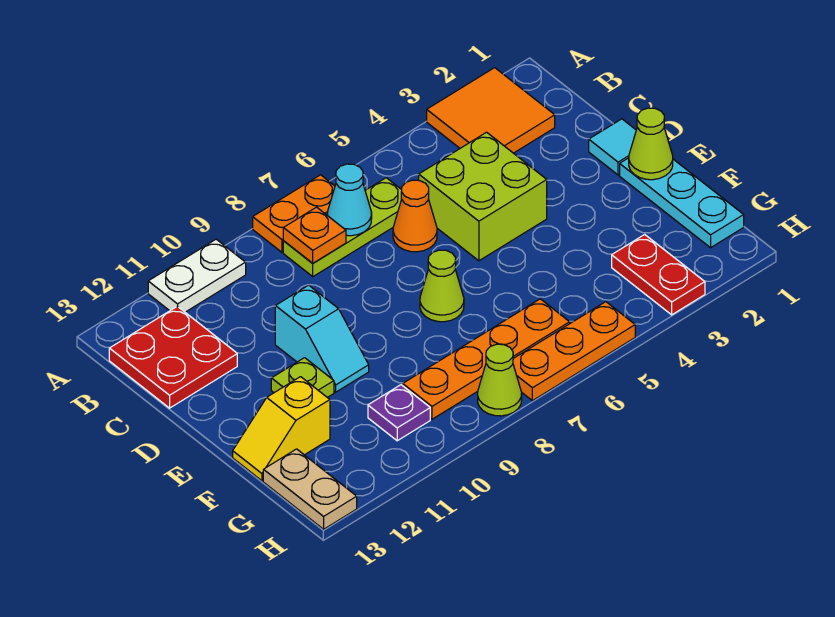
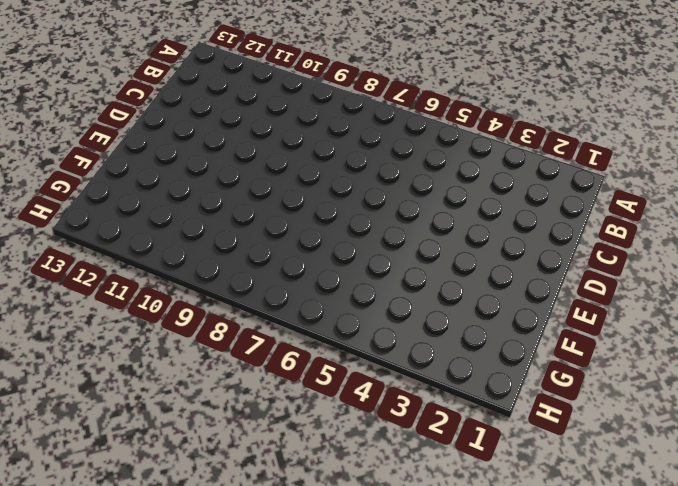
none -> orange 2x2 tile [427,68,555,153]
none -> orange 1x2 plate [253,175,335,252]
none -> white 1x2 plate [148,239,246,312]

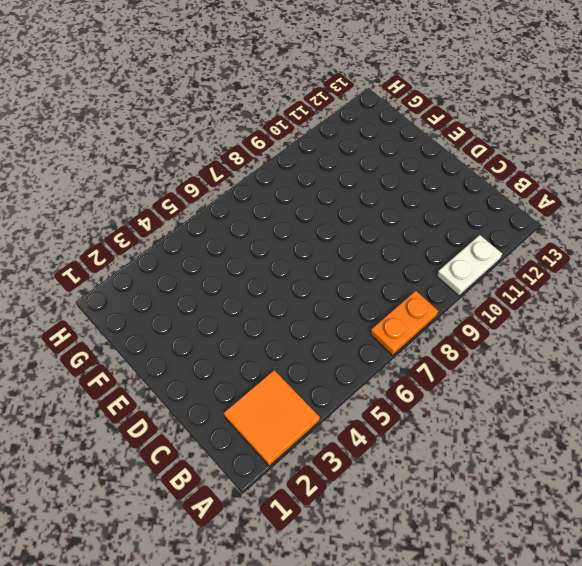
none -> lime 1x3 plate [283,178,402,277]
none -> red 2x2 plate [109,306,237,408]
none -> lime 2x2 brick [419,132,547,261]

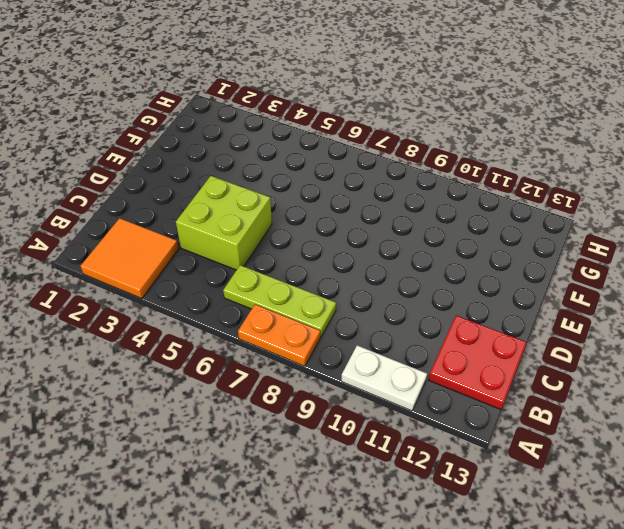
none -> orange 1x1 cone [393,180,437,252]
none -> cyan 1x1 tile [589,119,636,175]
none -> cyan 1x2 slope [275,285,369,392]

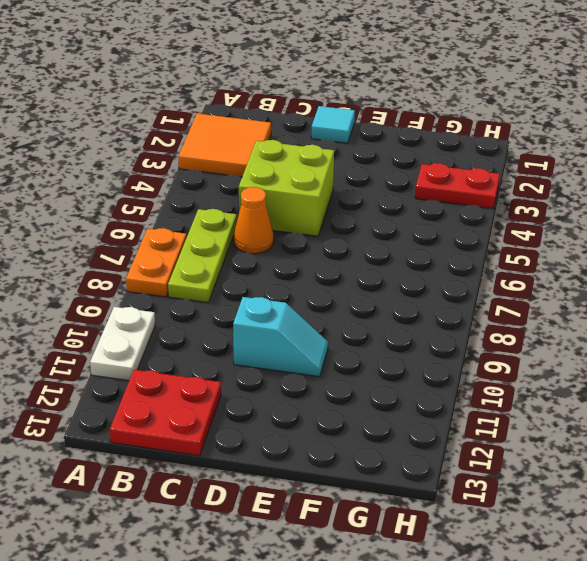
none -> cyan 1x3 plate [620,158,744,248]
none -> lime 1x1 cone [420,250,464,322]
none -> lime 1x1 plate [271,358,334,397]

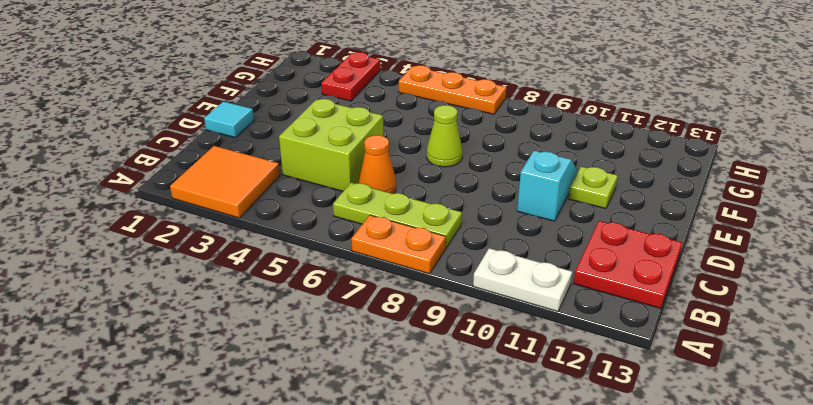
none -> cyan 1x3 plate [620,158,744,248]
none -> yellow 1x2 slope [233,377,330,481]
none -> orange 1x4 plate [403,299,570,419]

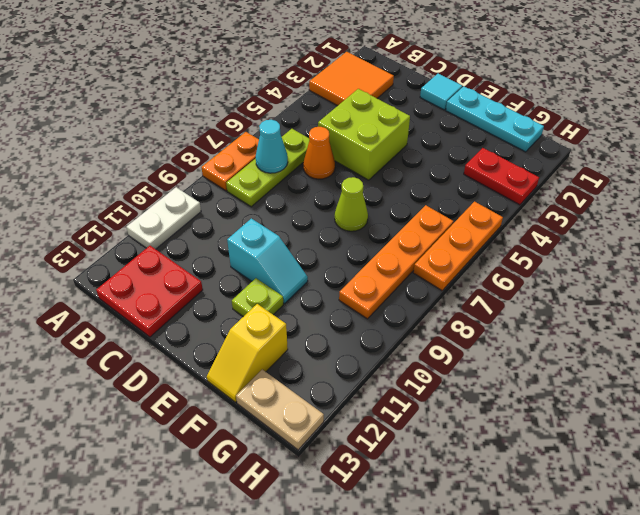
none -> purple 1x1 plate [368,385,430,441]
none -> lime 1x1 cone [478,344,522,416]
none -> orange 1x1 plate [283,207,346,263]

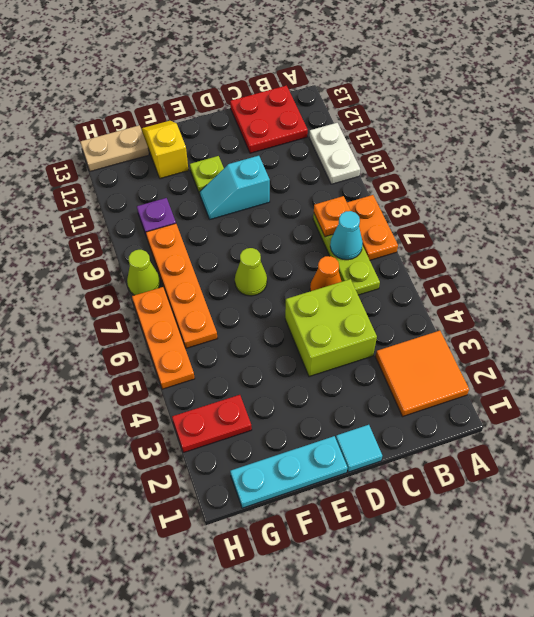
none -> lime 1x1 cone [629,108,673,180]

